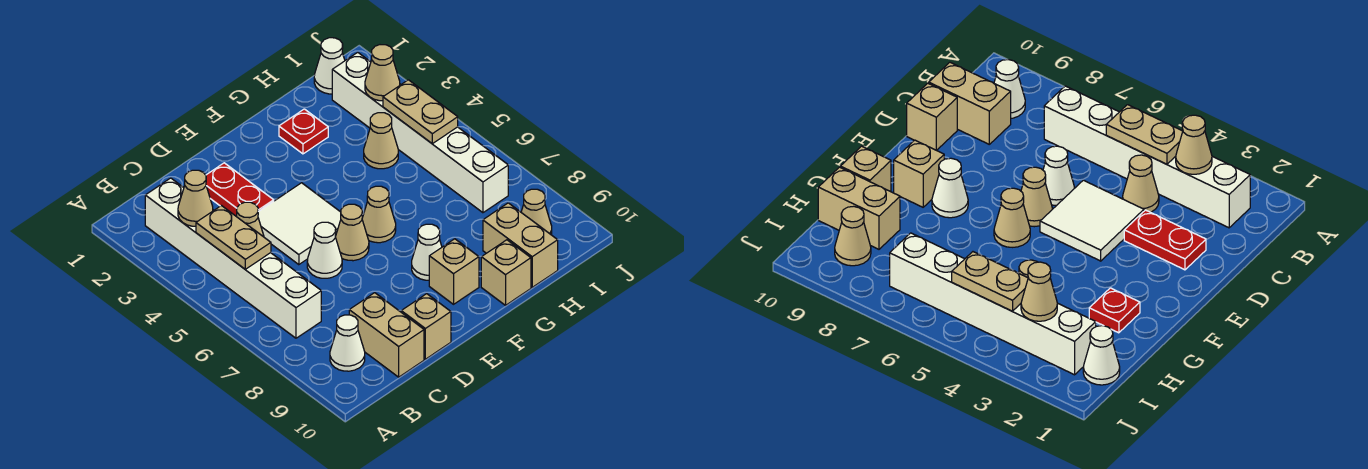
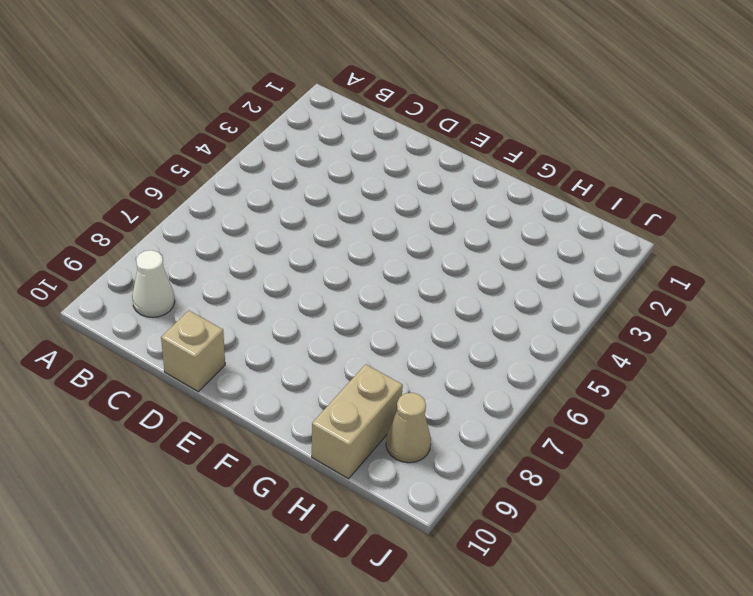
none -> white 1x6 brick [145,178,321,338]
none -> tan 1x1 cone [237,202,264,237]
none -> tan 1x2 brick [349,293,424,377]

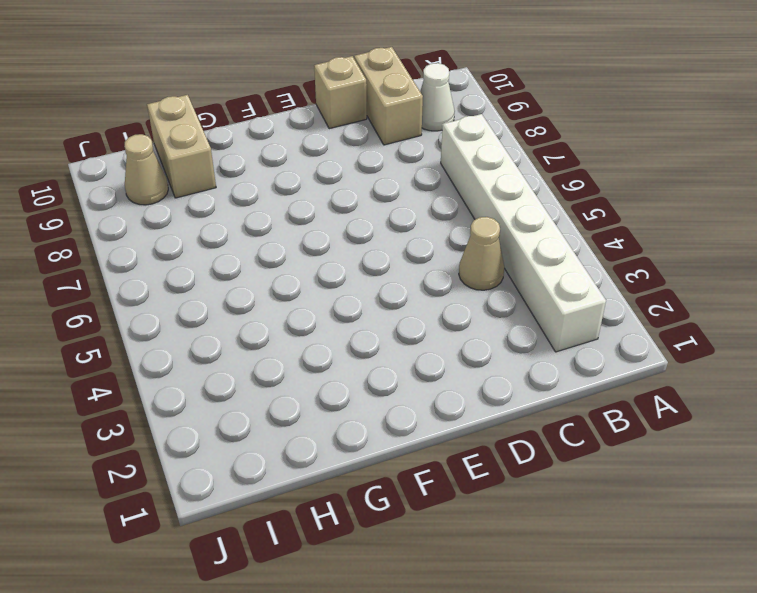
none -> red 1x2 plate [206,163,274,217]
none -> white 2x2 tile [258,183,341,265]
none -> white 1x1 cone [307,222,342,278]

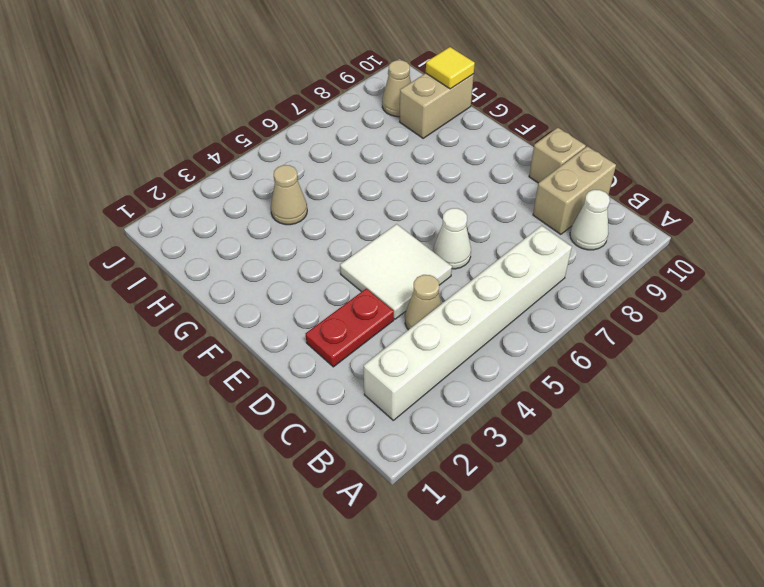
yellow 1x1 tile [426,47,475,89] -> none
none -> tan 1x1 cone [335,204,369,261]
none -> tan 1x1 cone [362,186,396,243]
none -> white 1x1 cone [412,224,442,280]

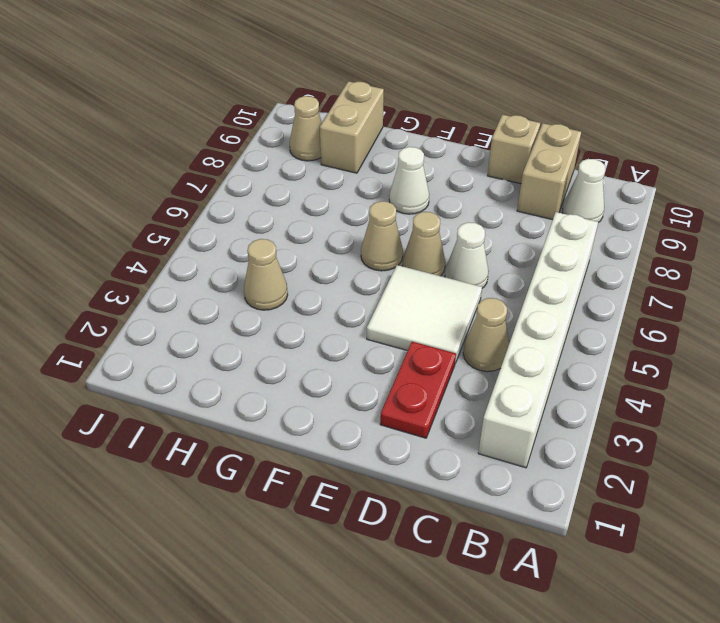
none -> tan 1x1 brick [429,239,479,304]
none -> red 1x1 plate [279,109,328,154]
none -> tan 1x1 brick [481,240,531,305]

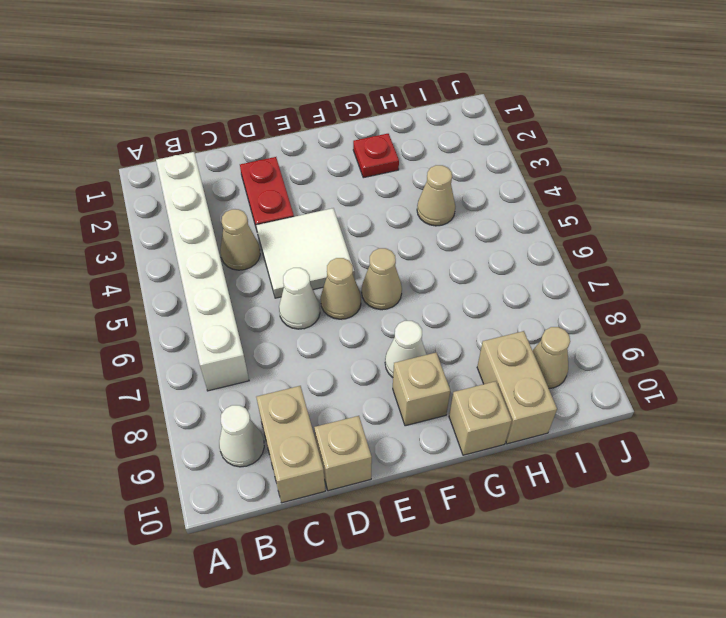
none -> white 1x1 cone [314,38,345,94]
none -> white 1x6 brick [332,52,508,213]
none -> tan 1x1 cone [178,170,213,226]

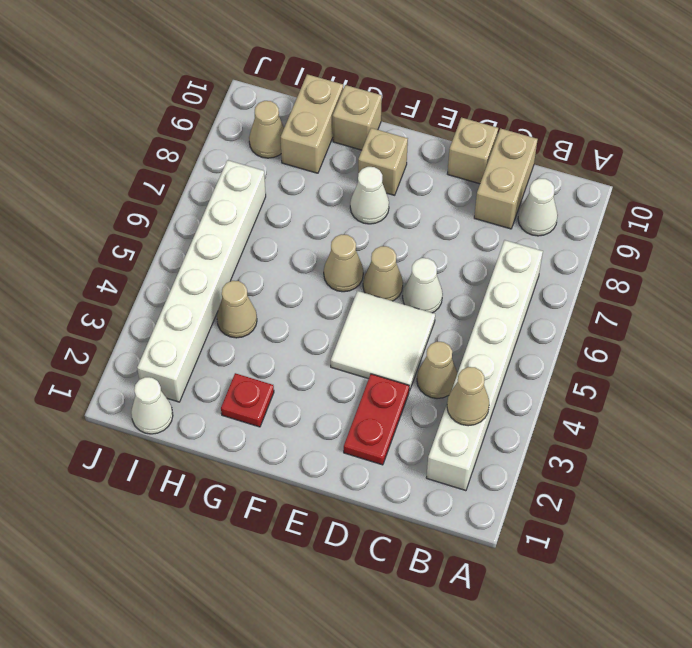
none -> tan 1x2 plate [196,206,271,269]
none -> tan 1x1 cone [365,45,400,101]
none -> tan 1x2 plate [383,80,458,144]

